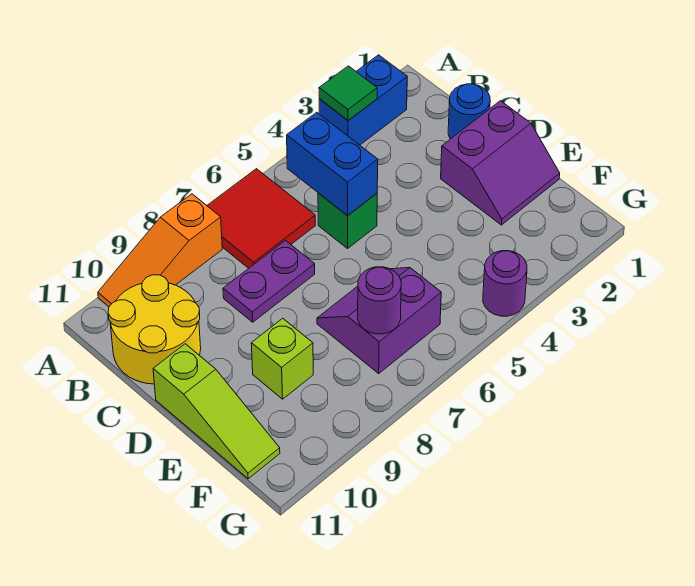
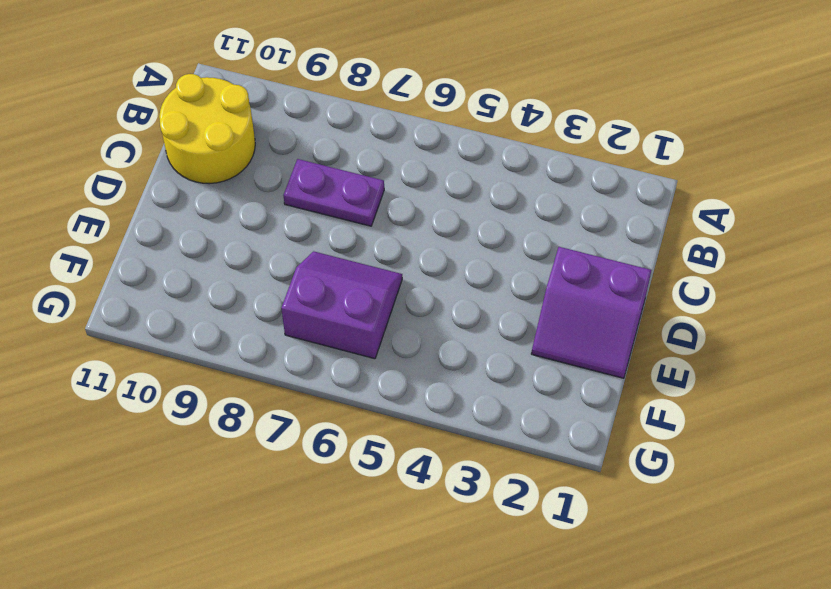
none -> blue 1x2 brick [319,55,407,145]
none -> red 2x2 tile [207,169,315,268]
none -> orange 1x3 slope [98,194,222,307]

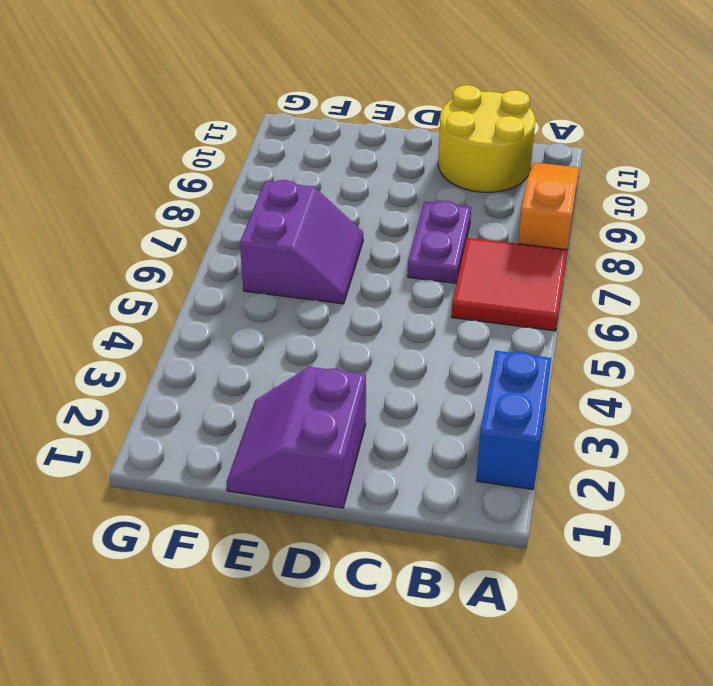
none -> blue 1x1 round brick [448,84,490,139]
none -> green 1x1 brick [318,193,377,248]
none -> lime 1x3 slope [153,344,280,479]

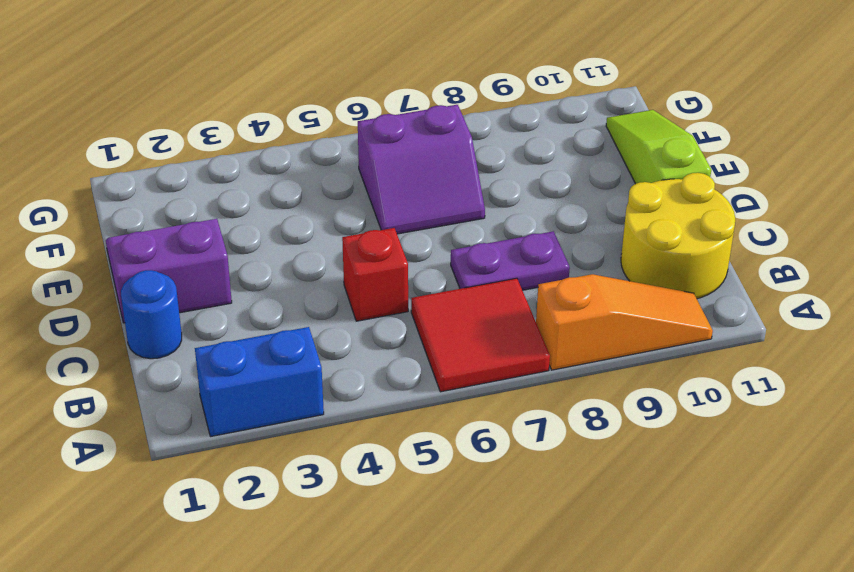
red 1x1 brick [342,228,408,321] -> green 1x1 brick [318,193,377,248]
none -> lime 1x1 brick [251,318,313,399]
none -> purple 1x1 round brick [483,251,527,316]
none -> green 1x1 tile [319,66,377,120]

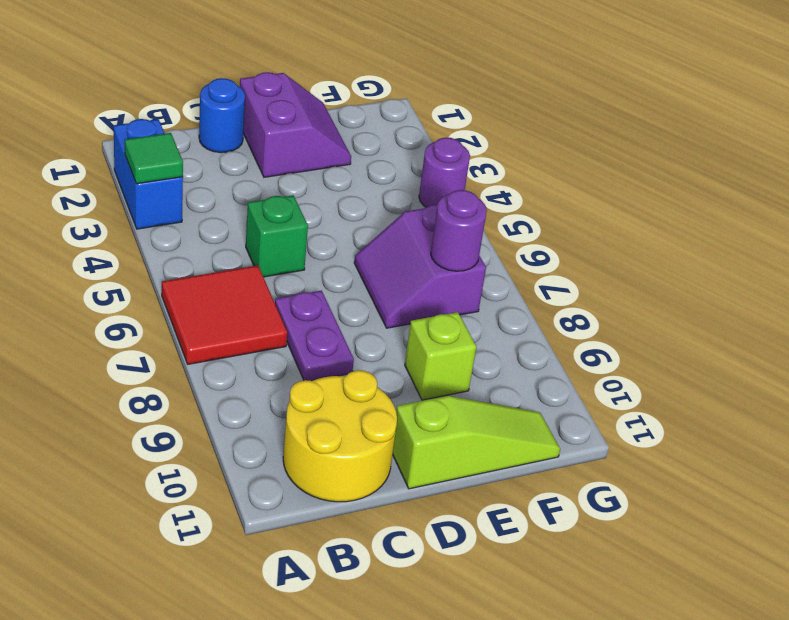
none -> orange 1x3 slope [98,194,222,307]
none -> blue 1x2 brick [287,112,378,216]

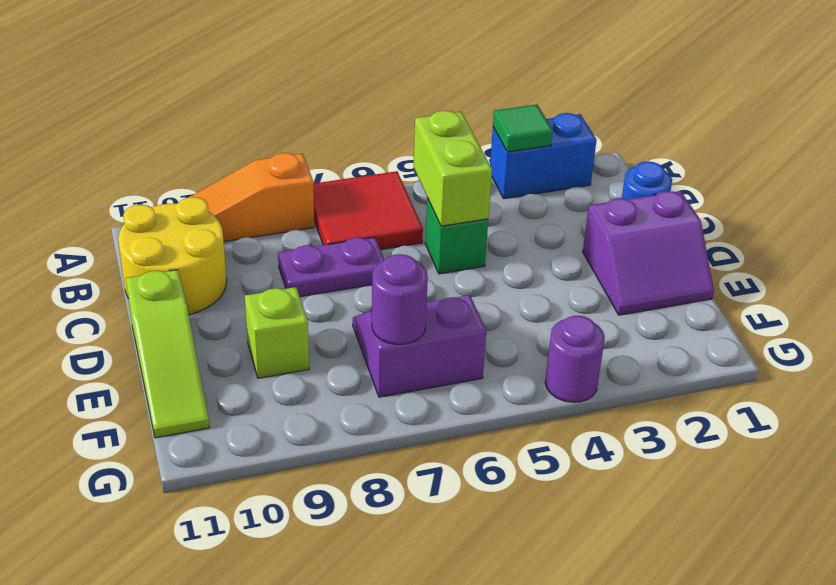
lime 1x2 brick [414,111,492,226] -> blue 1x2 brick [287,112,378,216]

